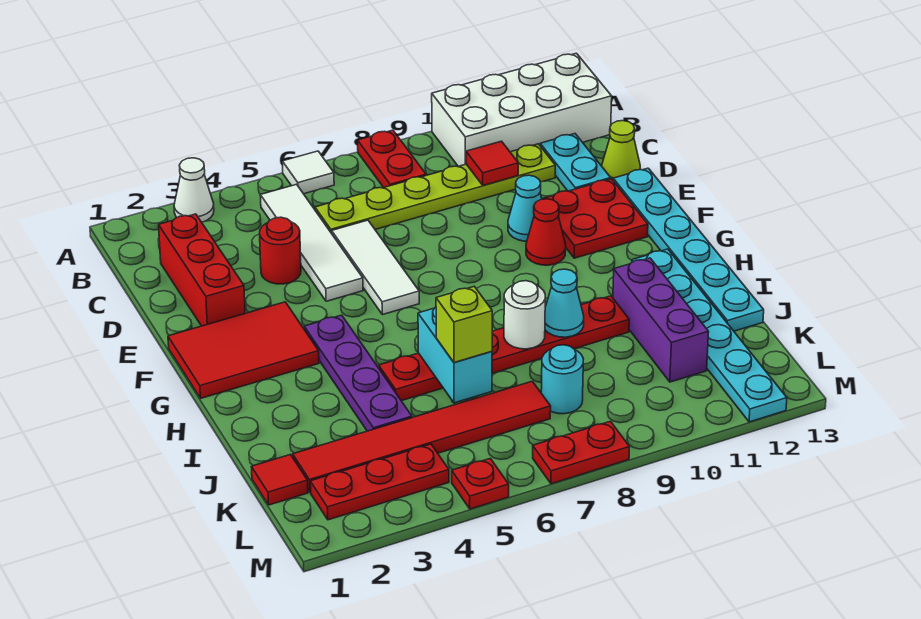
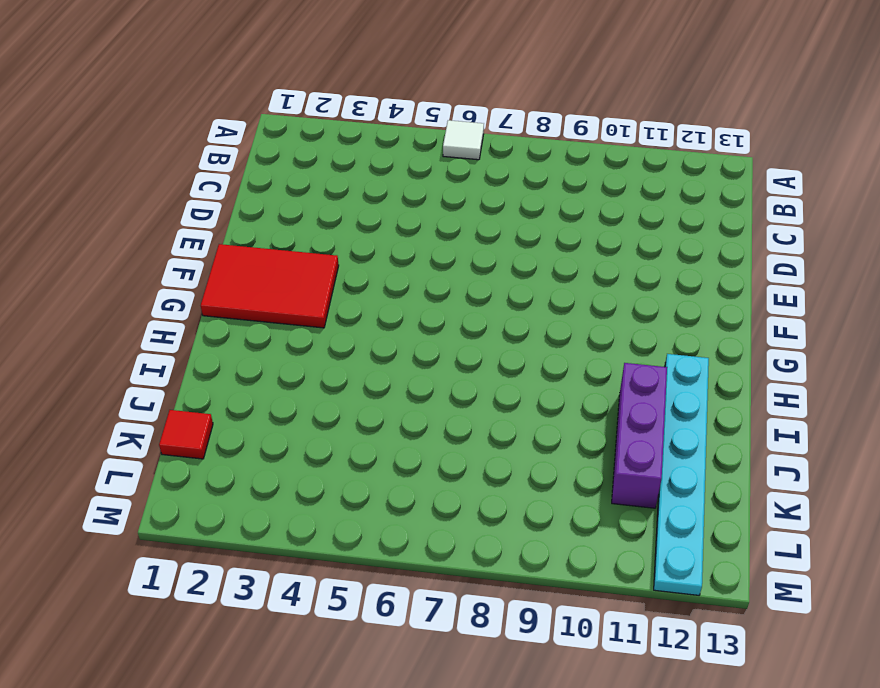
none -> white 1x1 cone [174,158,214,222]
none -> red 1x2 plate [358,130,426,188]
none -> white 2x4 brick [432,53,612,166]
none -> white 1x4 tile [260,184,363,301]

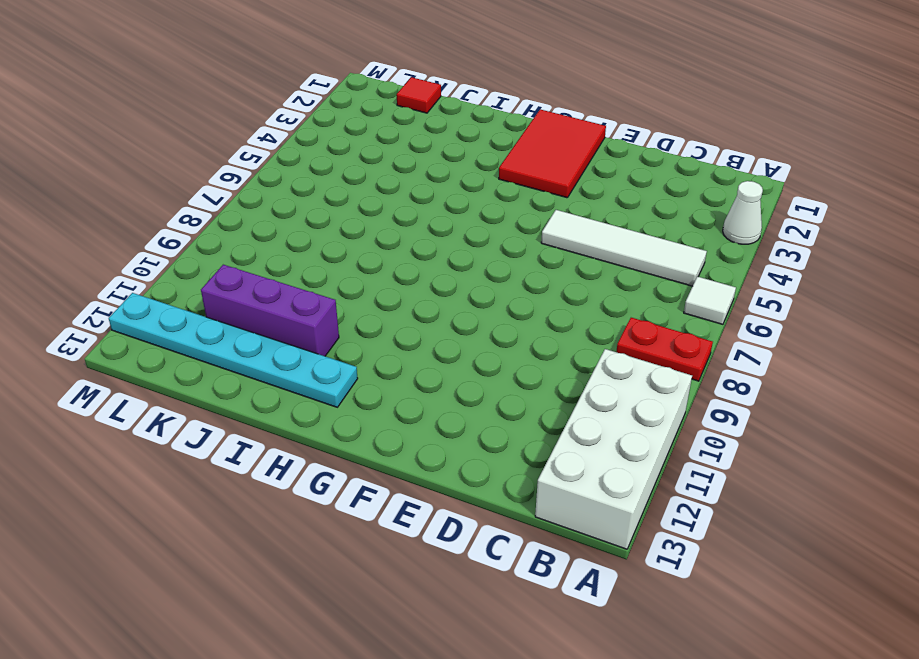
none -> red 1x3 brick [159,214,245,326]
none -> lime 1x6 plate [315,144,555,233]
none -> cyan 1x2 plate [540,134,611,191]
none -> red 1x1 round brick [260,217,301,284]

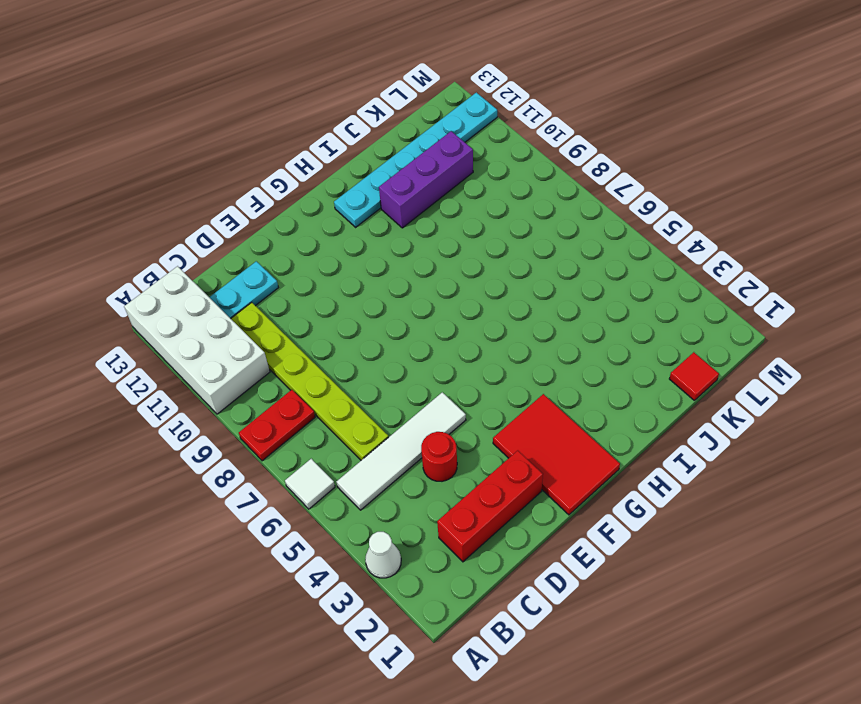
none -> white 1x3 tile [332,220,419,315]
none -> lime 1x1 cone [602,121,640,180]
none -> cyan 1x1 cone [508,175,542,241]
none -> red 2x2 plate [543,179,648,258]

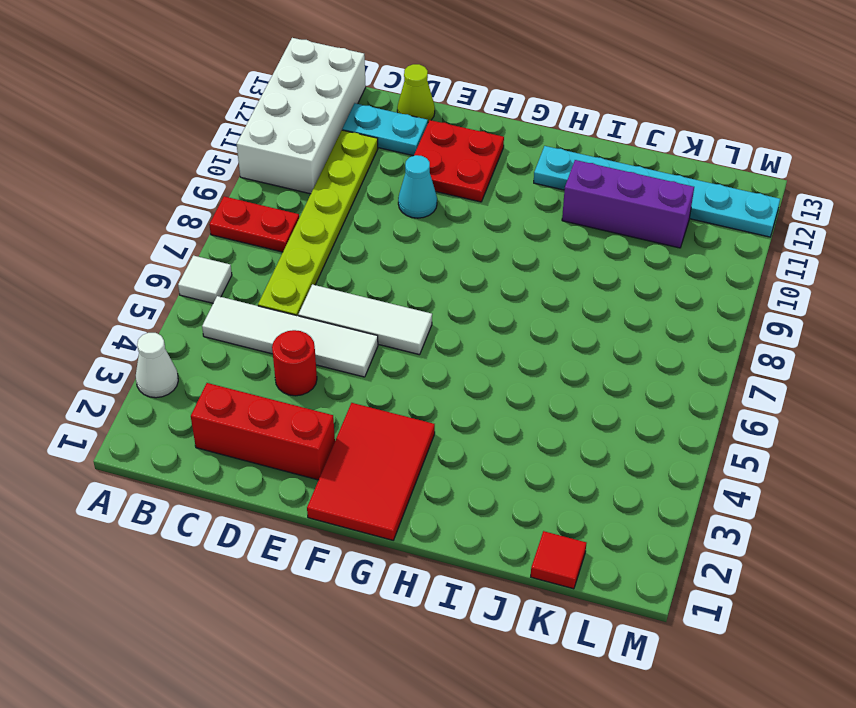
none -> cyan 1x6 plate [613,168,764,331]
none -> red 1x1 cone [526,199,566,265]
none -> purple 1x4 plate [304,315,412,431]
none -> red 1x6 plate [379,296,629,401]

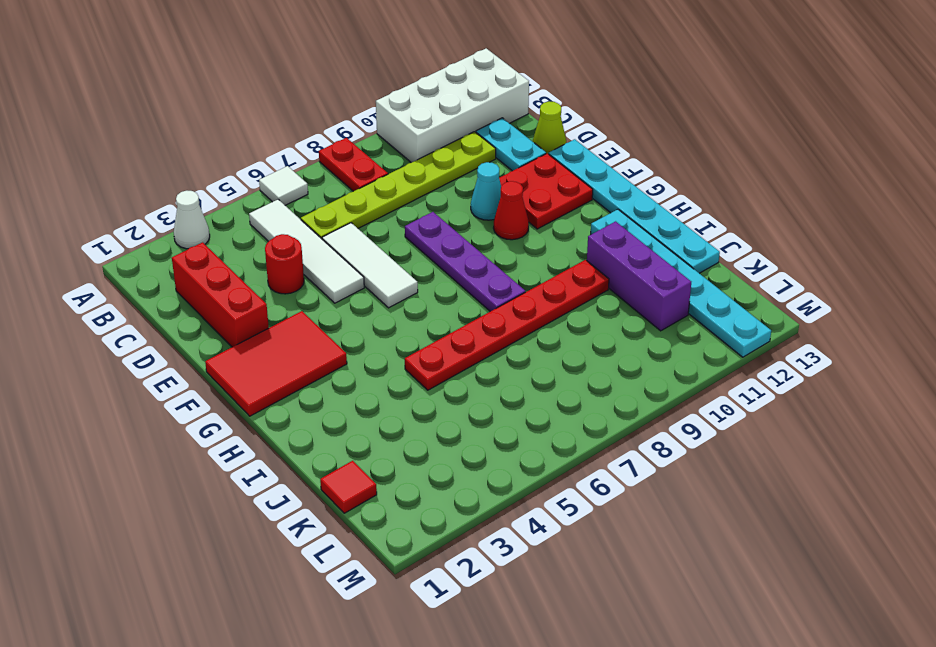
purple 1x4 plate [405,212,525,311] -> purple 1x4 plate moved to [304,315,412,431]
none -> red 1x6 tile [293,381,551,492]
none -> cyan 1x1 round brick [541,345,583,414]
none -> red 1x3 plate [310,444,449,520]
none -> red 1x1 plate [452,459,509,509]

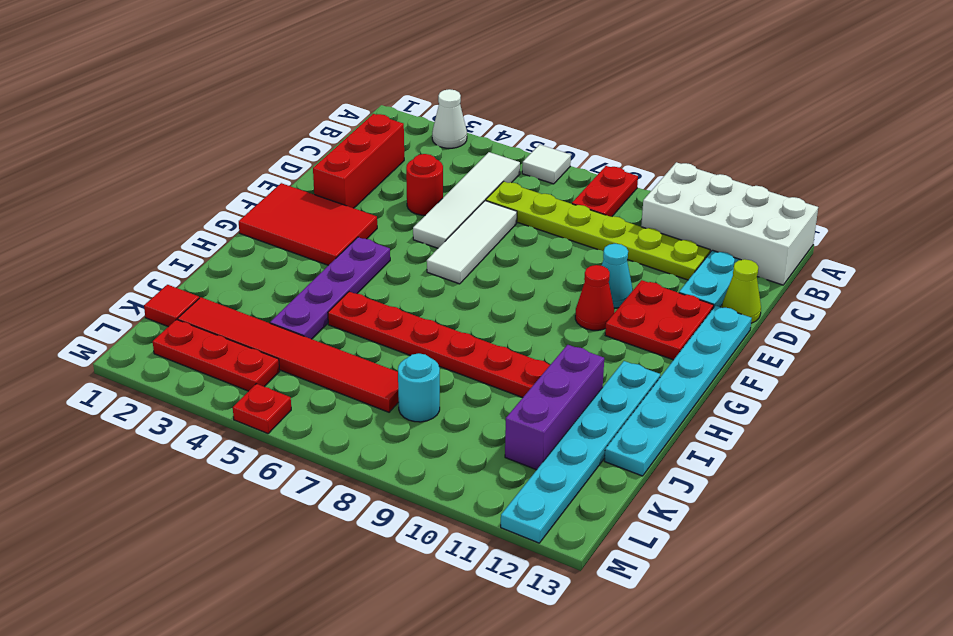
none -> red 1x2 plate [533,421,630,484]
none -> red 1x1 tile [466,141,518,185]
none -> cyan 1x2 brick [418,307,492,403]
none -> white 1x1 round brick [504,281,545,349]

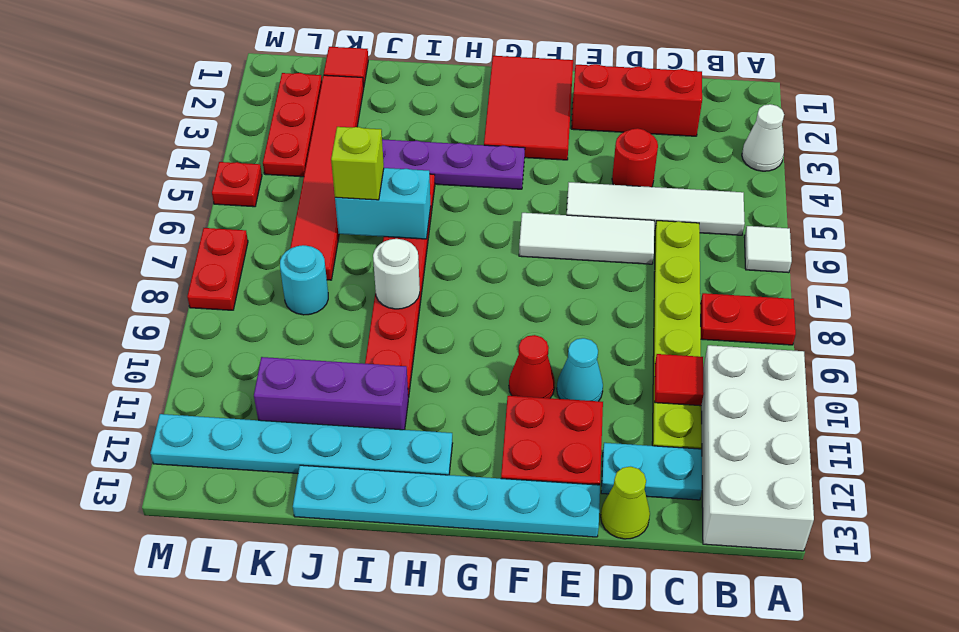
none -> cyan 1x1 cone [545,269,584,337]

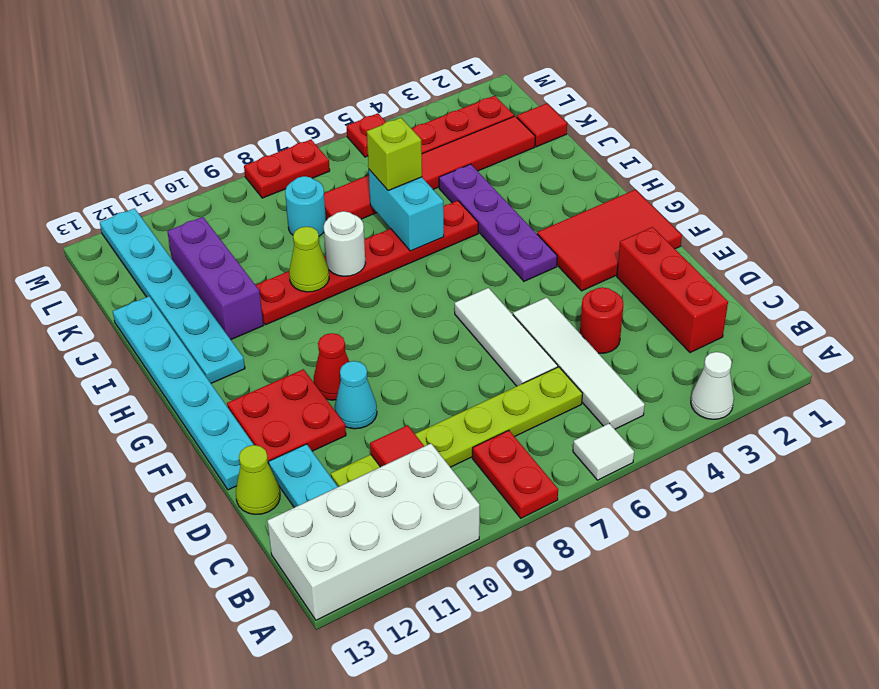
lime 1x1 cone [289,227,329,292] -> cyan 1x1 cone [545,269,584,337]

